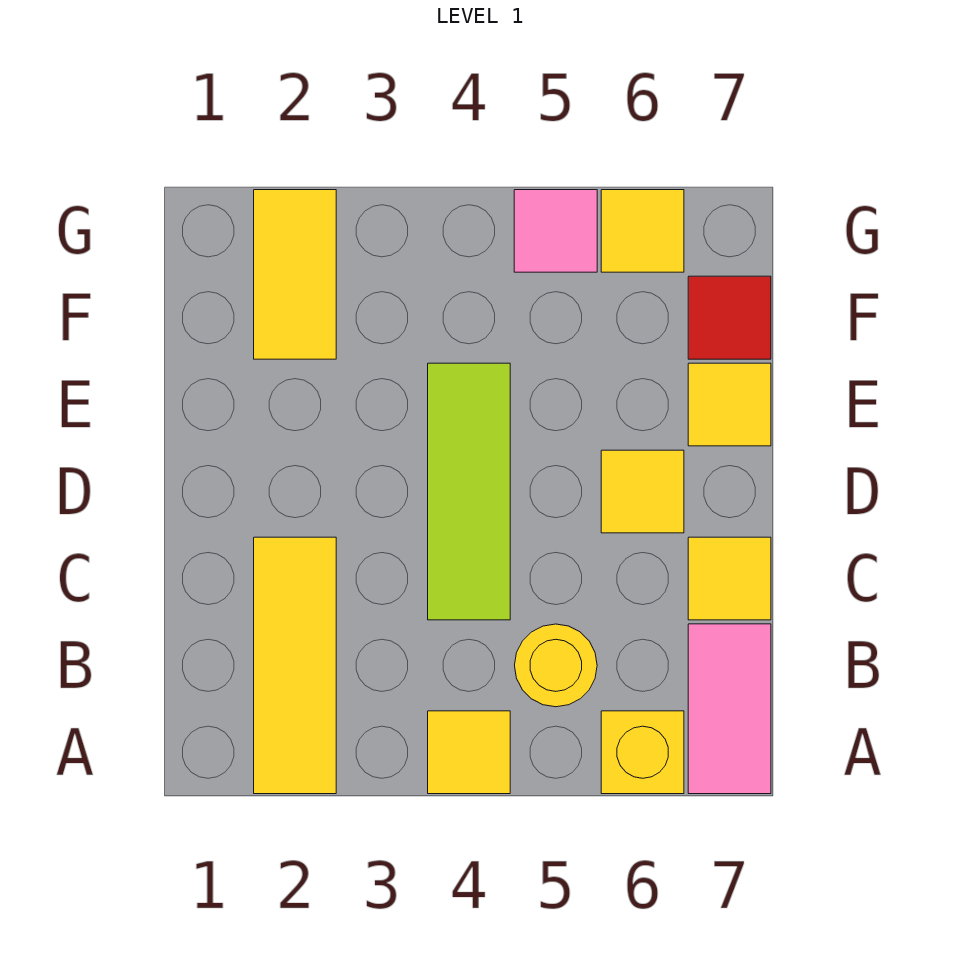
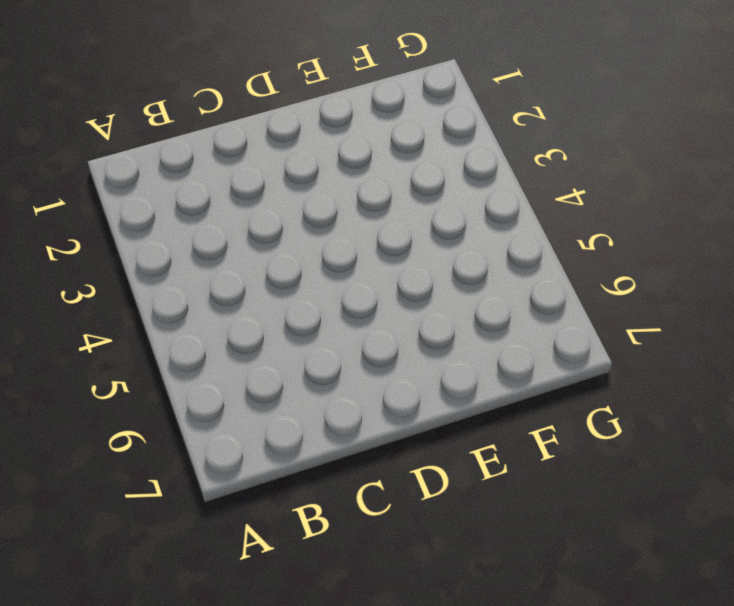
none -> yellow 1x3 tile [254,537,336,794]
none -> yellow 1x1 tile [428,711,510,794]
none -> yellow 1x1 brick [601,711,684,794]

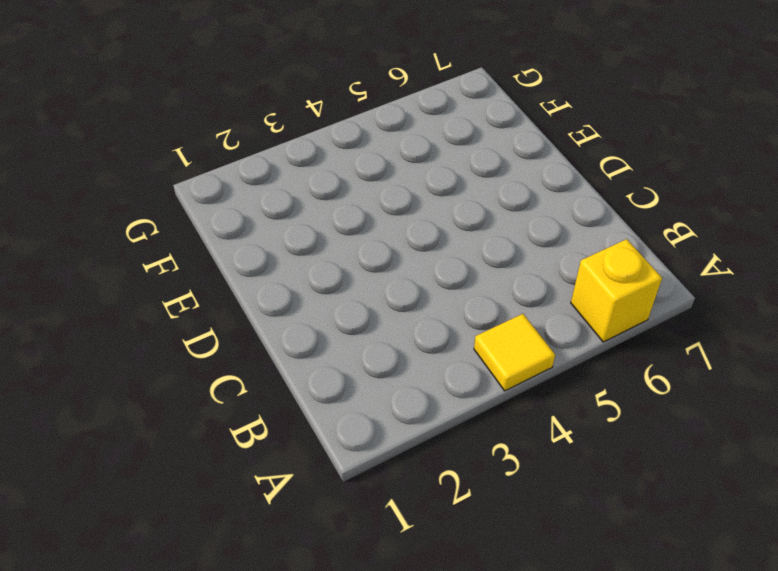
none -> yellow 1x3 tile [254,537,336,794]
none -> pink 1x2 tile [688,624,771,794]
none -> yellow 1x1 round brick [515,624,597,707]

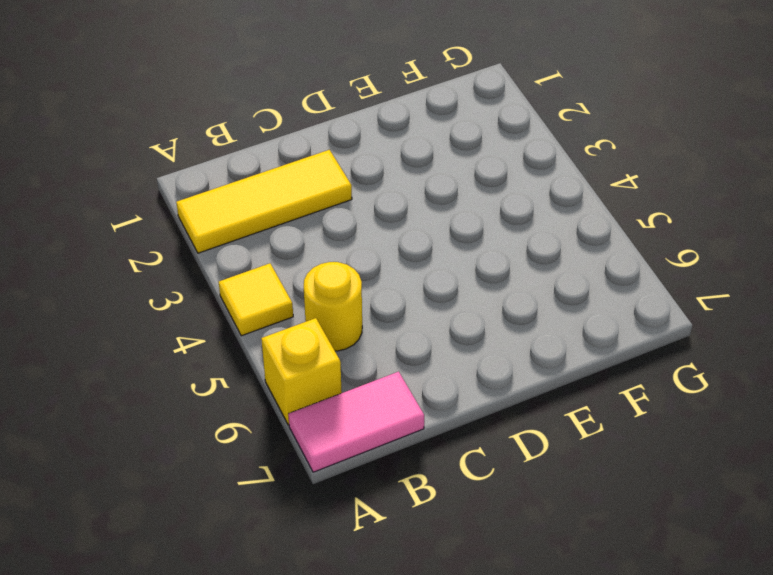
none -> lime 1x3 tile [428,363,510,620]
none -> yellow 1x1 tile [688,537,771,620]
none -> yellow 1x1 tile [601,450,684,533]

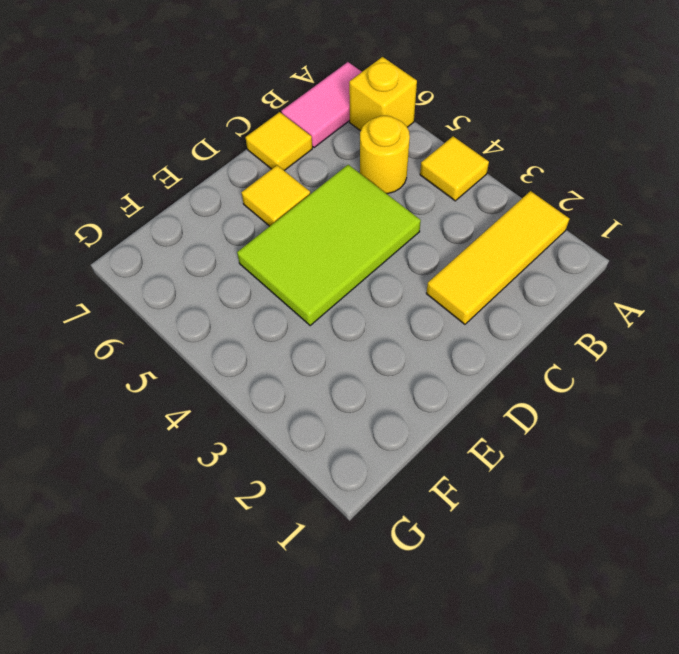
lime 2x3 tile [237,165,421,326] -> lime 1x3 tile [428,363,510,620]
none -> yellow 1x1 tile [688,363,771,446]
none -> yellow 1x2 tile [254,190,336,359]
none -> red 1x1 tile [688,276,771,359]

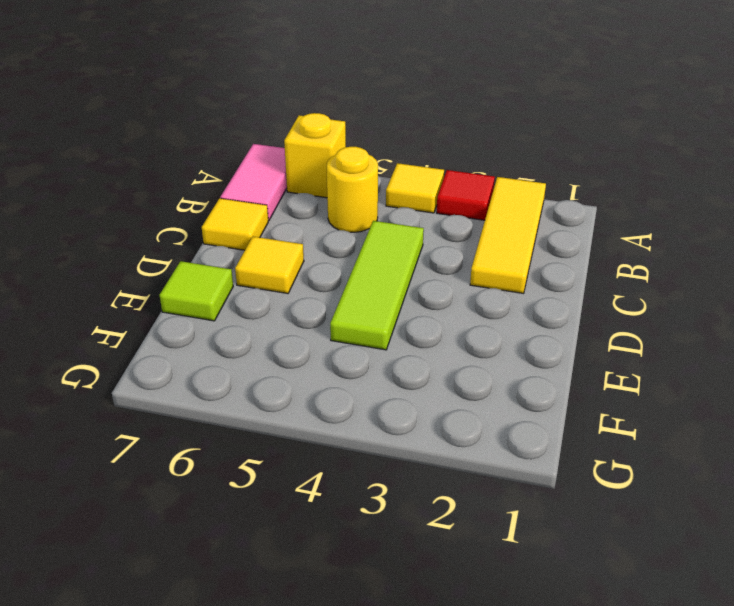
red 1x1 tile [437,170,495,220] -> red 1x1 tile moved to [688,276,771,359]
lime 1x1 tile [160,261,233,321] -> yellow 1x1 tile [688,363,771,446]
none -> yellow 1x2 tile [254,190,336,359]
none -> pink 1x1 tile [514,190,597,272]
none -> yellow 1x1 tile [601,190,684,272]

